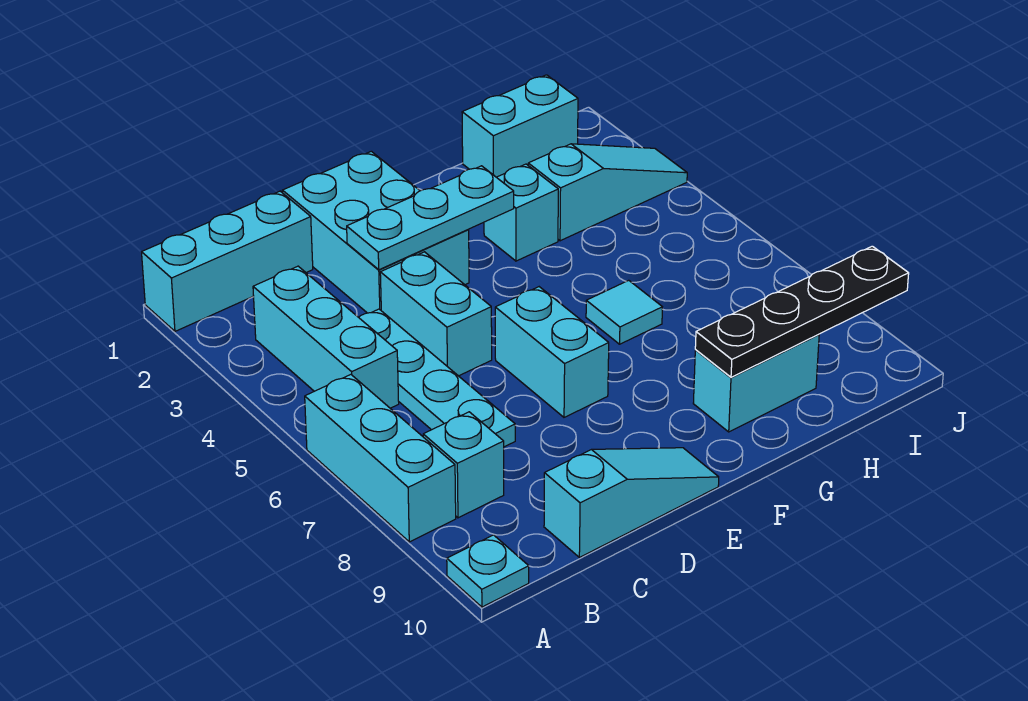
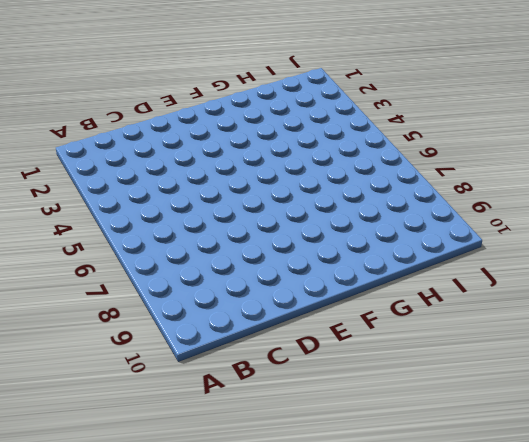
none -> cyan 1x3 brick [142,191,313,331]
none -> cyan 1x3 brick [305,375,456,542]
none -> cyan 1x1 plate [447,535,529,607]

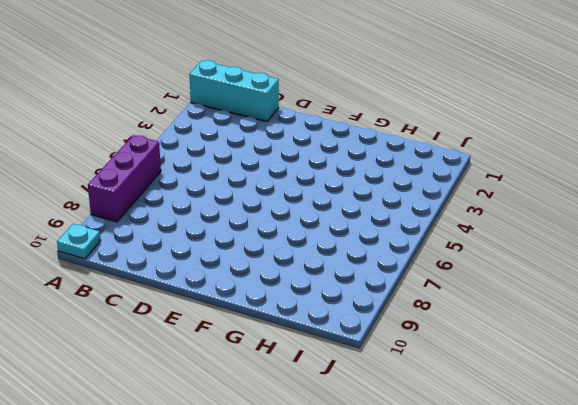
purple 1x3 brick [88,135,161,222] -> cyan 1x3 brick [305,375,456,542]
none -> cyan 1x3 brick [253,266,399,408]
none -> cyan 1x1 brick [423,412,504,518]
none -> cyan 1x4 plate [359,309,515,447]

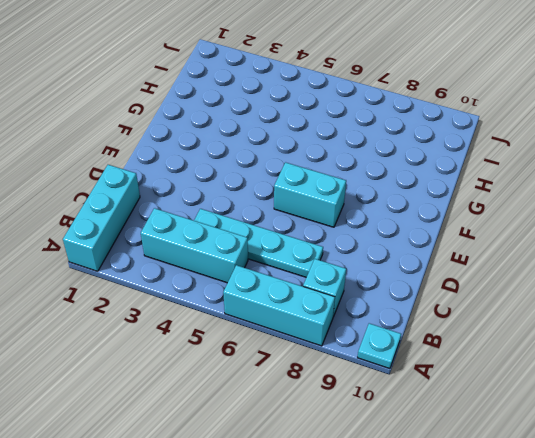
none -> cyan 1x3 slope [544,448,719,557]
none -> cyan 2x3 brick [282,151,469,313]
none -> cyan 1x2 brick [380,252,492,376]

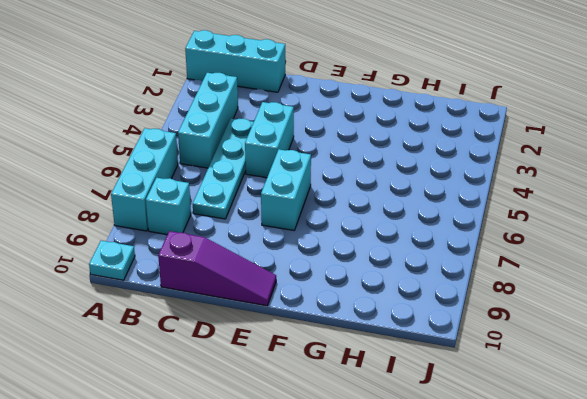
purple 1x3 slope [158,231,276,306] -> cyan 1x3 slope [544,448,719,557]
none -> cyan 2x3 brick [282,151,469,313]
none -> cyan 1x1 brick [484,164,558,261]
none -> cyan 1x1 tile [586,280,662,344]

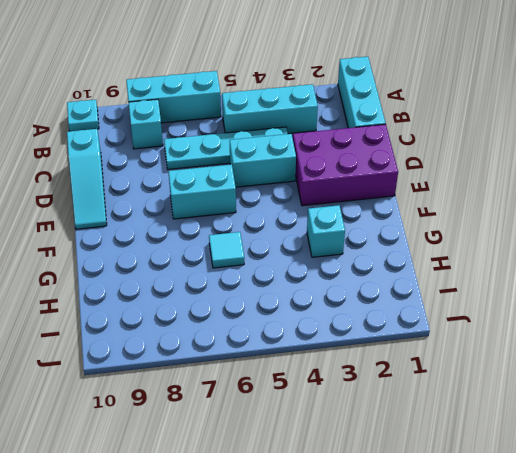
purple 2x3 brick [293,124,398,206] -> cyan 2x3 brick [282,151,469,313]
none -> cyan 1x2 brick [693,334,819,432]
none -> cyan 1x2 brick [462,75,578,177]
none -> cyan 1x3 slope [528,144,687,241]

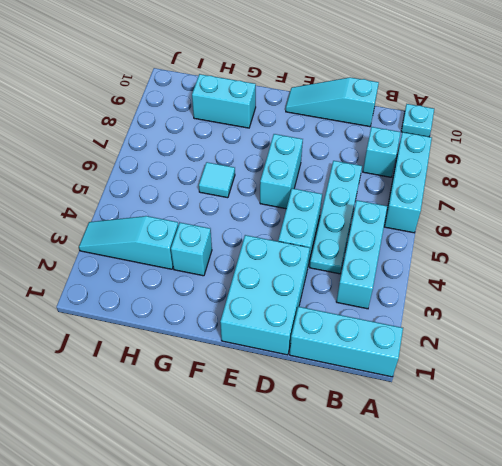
none -> cyan 1x2 brick [462,75,578,177]
none -> cyan 1x3 plate [347,166,514,270]
none -> black 1x4 plate [695,246,909,377]

